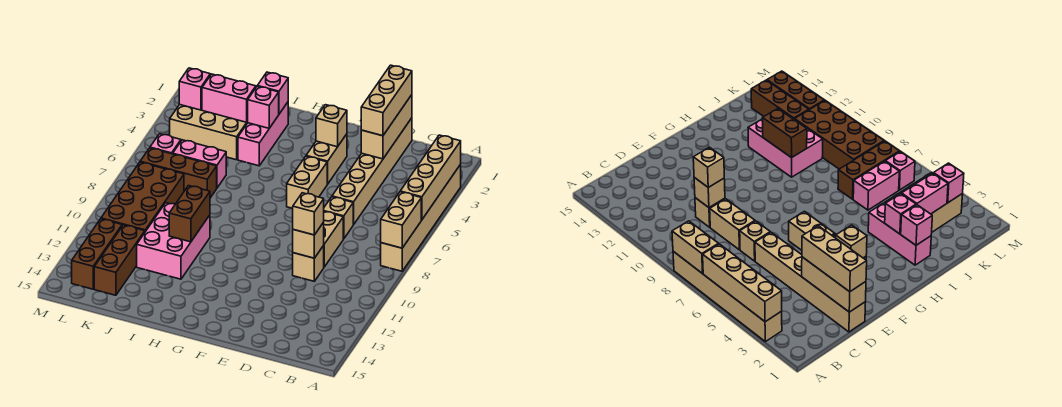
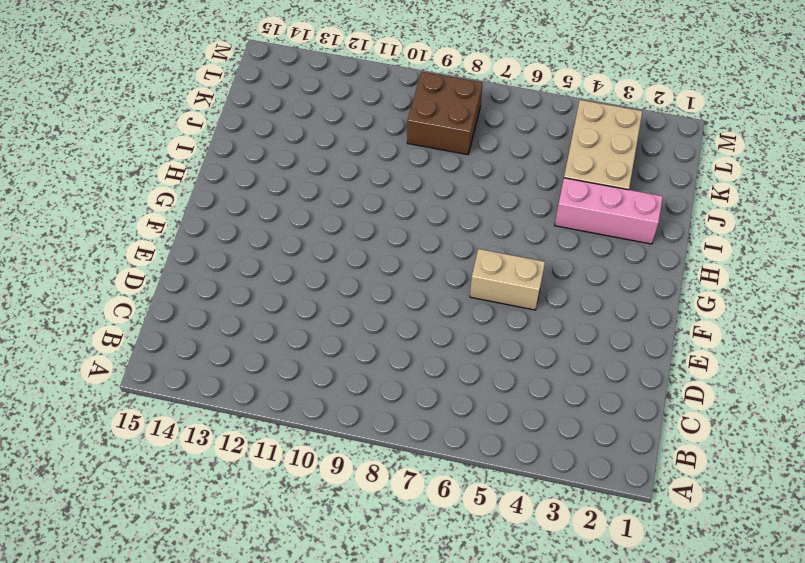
brown 2x2 brick [407,72,482,155] -> brown 2x4 brick [101,162,184,232]
none -> tan 1x6 brick [381,165,461,271]
none -> tan 1x6 brick [332,118,412,224]
none -> tan 1x1 brick [324,197,354,239]

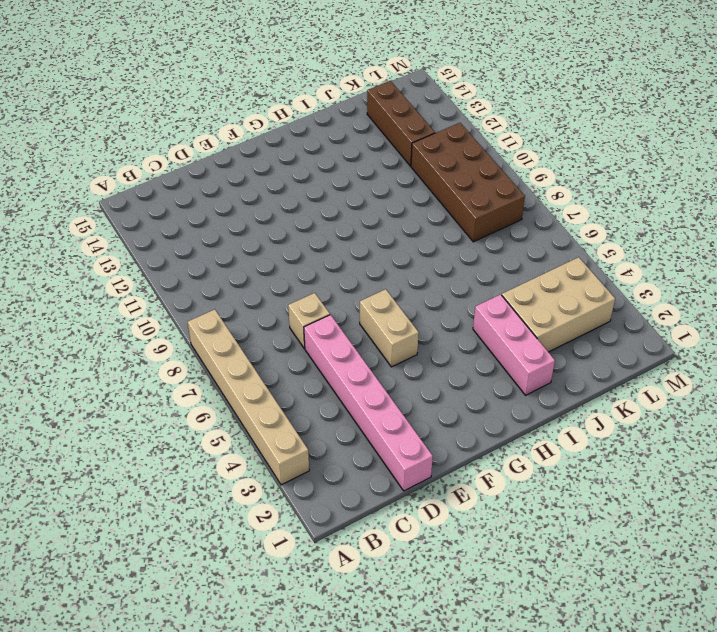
pink 1x6 brick [304,315,433,491] -> tan 1x6 brick [332,118,412,224]
none -> tan 1x2 brick [323,212,343,267]
none -> tan 1x1 brick [293,246,324,281]
none -> tan 1x2 brick [306,134,347,184]

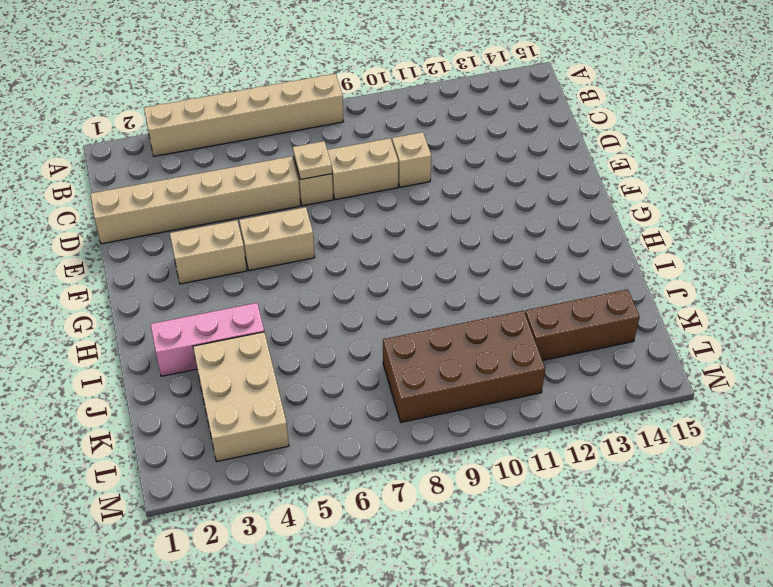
tan 1x1 plate [293,141,332,180] -> none
none -> pink 2x3 brick [137,203,210,279]
none -> pink 1x2 brick [173,140,226,188]
none -> brown 1x3 brick [140,148,217,198]

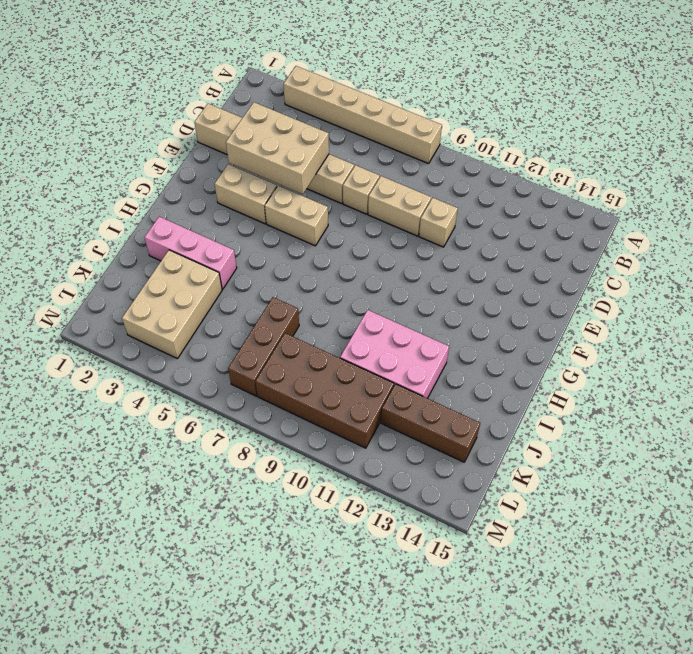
tan 2x3 brick [226,102,329,194] -> tan 1x3 brick [361,95,412,159]
none -> pink 1x2 brick [173,140,226,188]
none -> pink 1x1 brick [150,134,181,154]
none -> brown 1x3 brick [72,219,122,289]

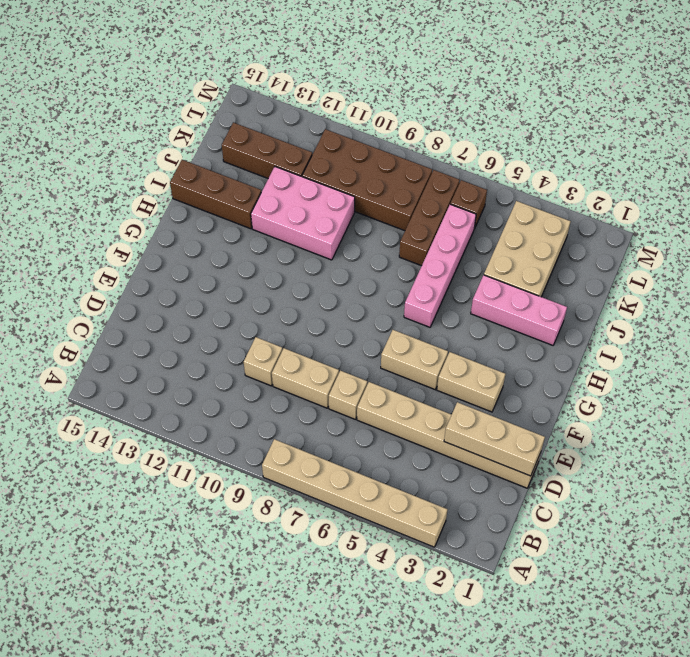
pink 1x4 brick [404,204,476,327] -> pink 1x2 brick [173,140,226,188]
brown 1x3 brick [170,160,261,229] -> brown 1x3 brick moved to [72,219,122,289]
brown 1x1 brick [450,180,487,229] -> pink 1x1 brick [150,134,181,154]
none -> tan 1x4 brick [400,135,461,220]
none -> tan 1x2 brick [381,192,421,248]
none -> tan 1x1 brick [293,222,324,258]

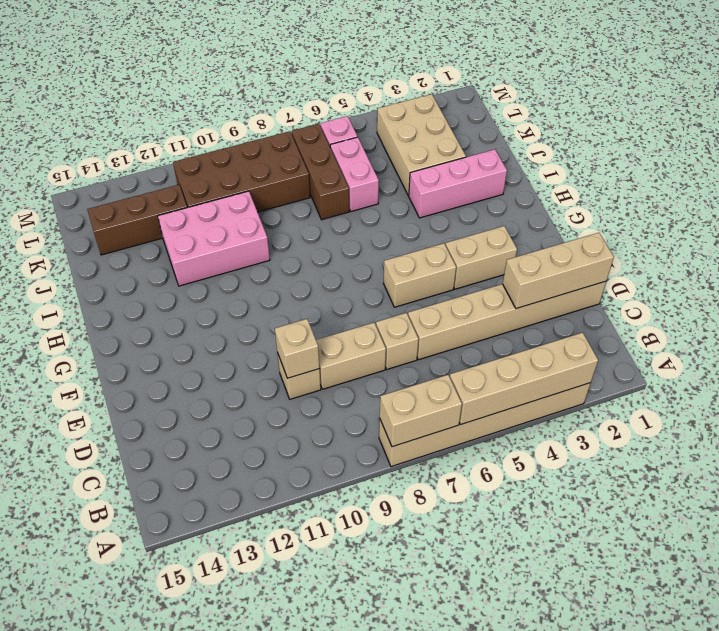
none -> brown 1x3 brick [72,219,122,289]
none -> tan 1x1 brick [316,105,347,147]
none -> pink 1x1 brick [258,72,288,114]

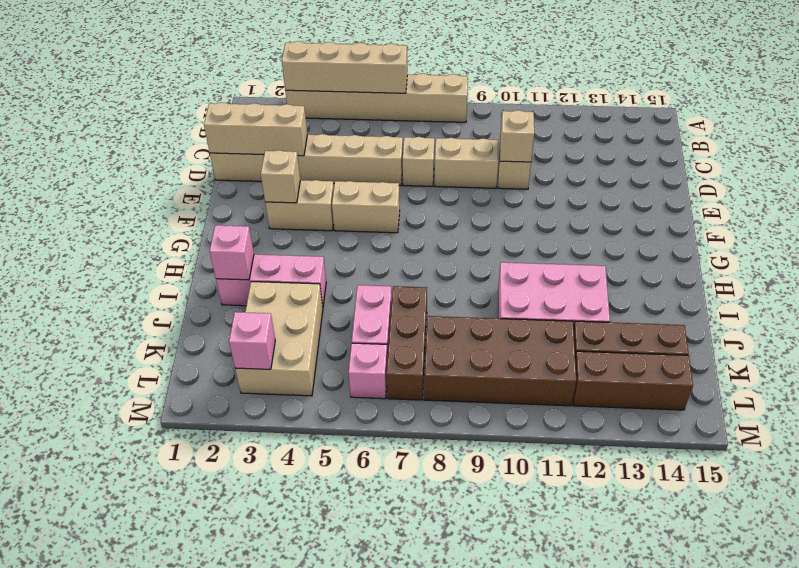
none -> tan 1x2 brick [381,192,421,248]
none -> pink 1x1 brick [248,86,279,128]
none -> brown 1x2 brick [169,186,210,242]

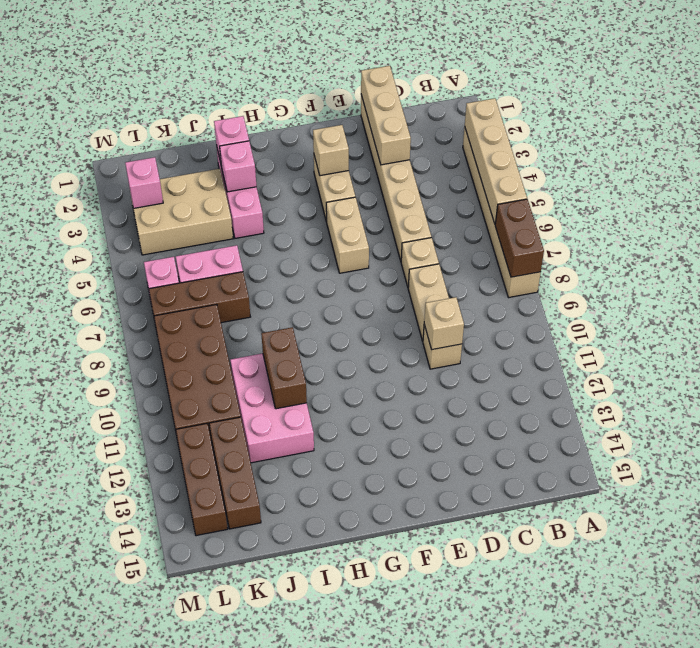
brown 1x2 brick [495,199,544,277] -> tan 1x2 brick [381,192,421,248]
none -> pink 1x2 brick [202,74,256,122]
none -> tan 1x3 brick [361,65,412,136]
none -> tan 1x1 brick [292,193,324,235]

